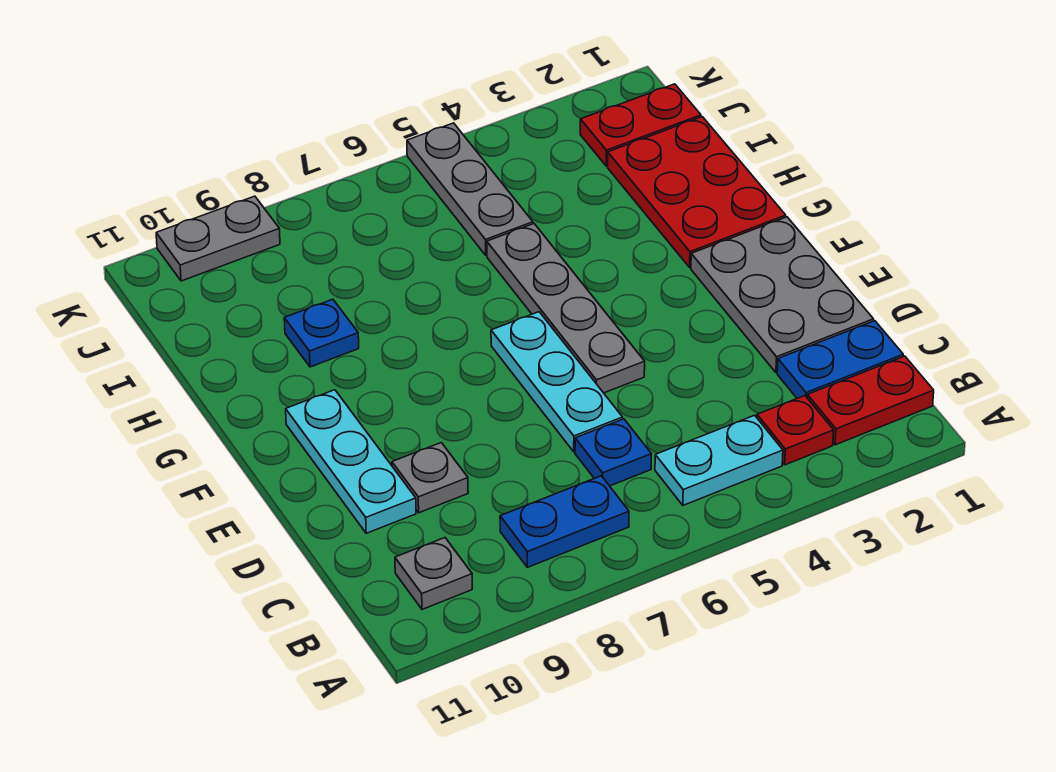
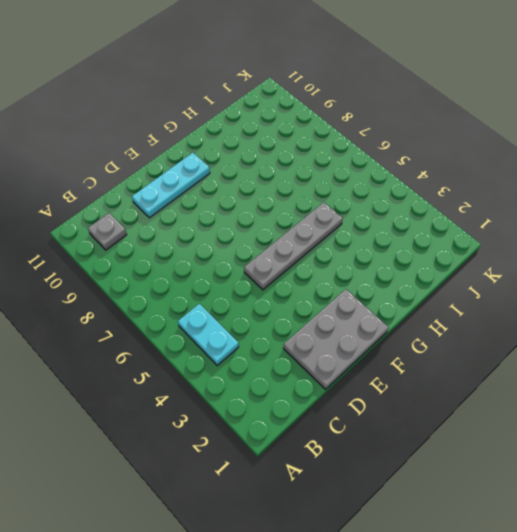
none -> red 1x2 plate [807,356,934,445]
none -> red 1x1 plate [757,396,834,465]
none -> blue 1x2 plate [500,476,629,567]

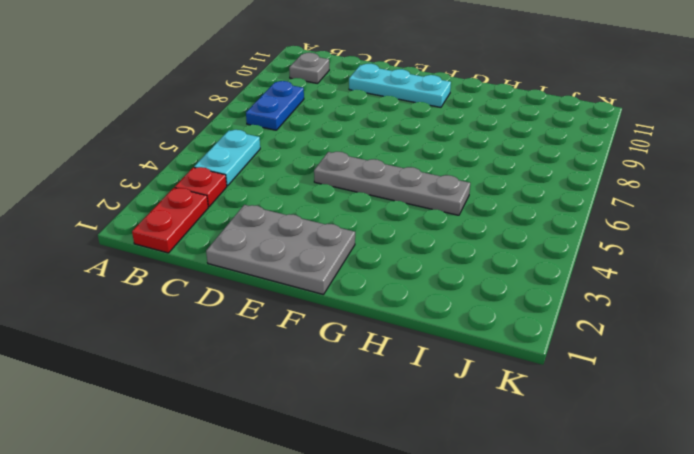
none -> blue 1x2 plate [777,321,903,398]
none -> blue 1x1 plate [575,419,651,486]
none -> cyan 1x3 plate [491,312,623,452]

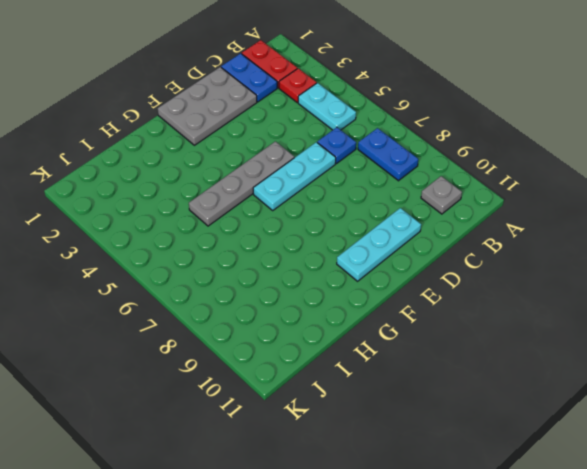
none -> grey 1x1 plate [392,443,468,513]
none -> red 2x3 plate [608,117,786,267]
none -> blue 1x1 plate [284,299,359,367]

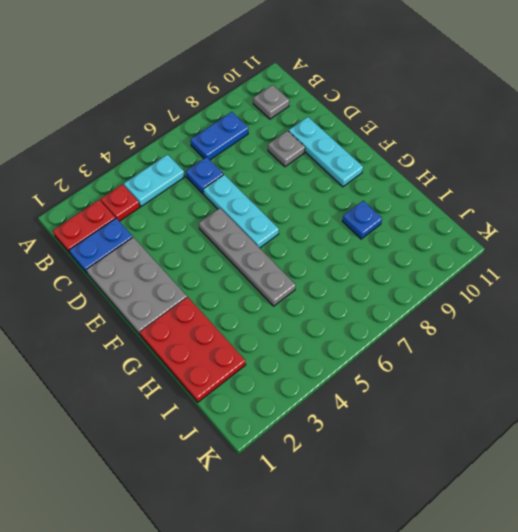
none -> grey 1x3 plate [407,123,533,255]
none -> red 1x2 plate [580,84,701,166]
none -> grey 1x2 plate [156,196,280,281]

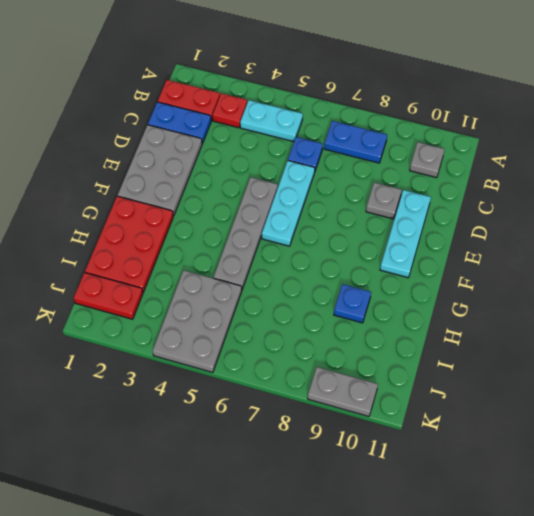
grey 2x3 plate [153,270,242,372] -> grey 1x3 plate [407,123,533,255]

